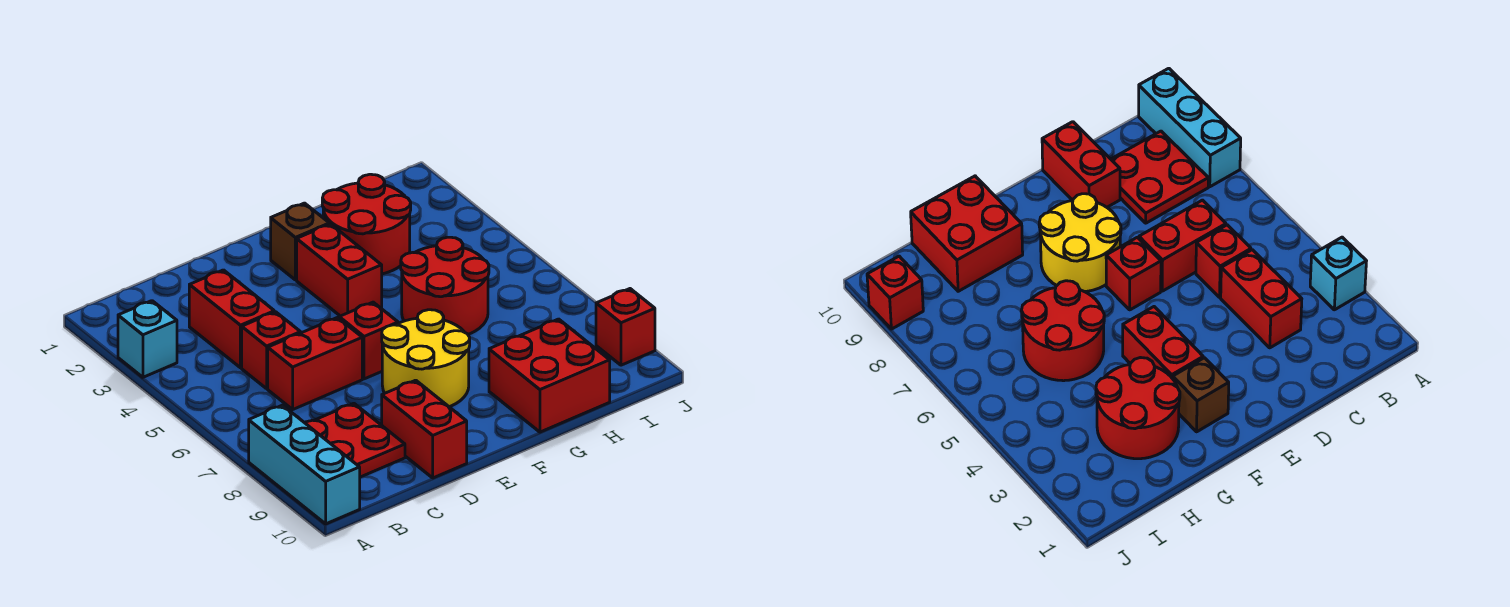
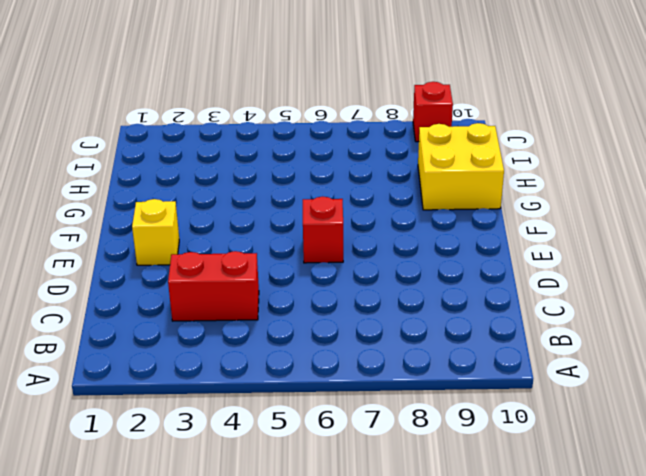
yellow 1x1 brick [132,199,179,265] -> none
yellow 2x2 brick [418,123,504,210] -> red 2x2 brick [489,319,610,432]
none -> cyan 1x1 brick [118,301,177,377]
none -> cyan 1x3 brick [249,405,360,524]
none -> red 2x2 plate [305,403,405,477]

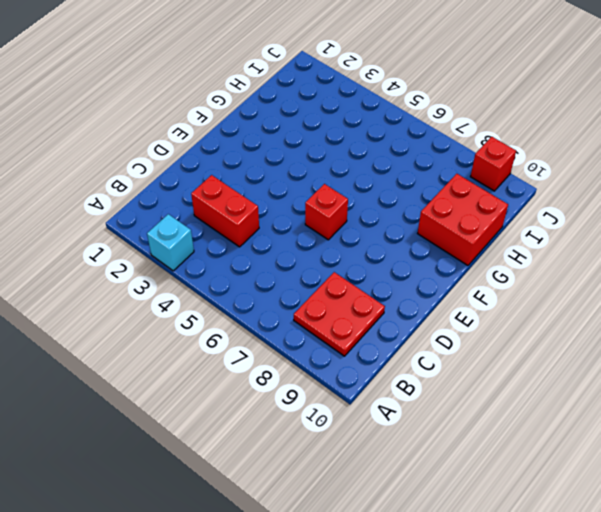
none -> cyan 1x3 brick [249,405,360,524]
none -> red 1x1 brick [242,312,301,389]
none -> red 1x2 brick [268,318,362,409]

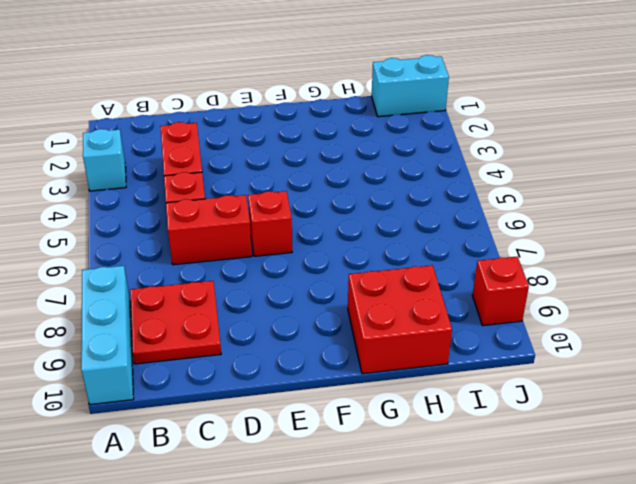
cyan 1x2 brick [372,55,449,117] -> none
none -> red 1x2 brick [382,380,467,478]
none -> yellow 2x2 round brick [382,310,470,407]
none -> brown 1x1 brick [271,203,329,280]

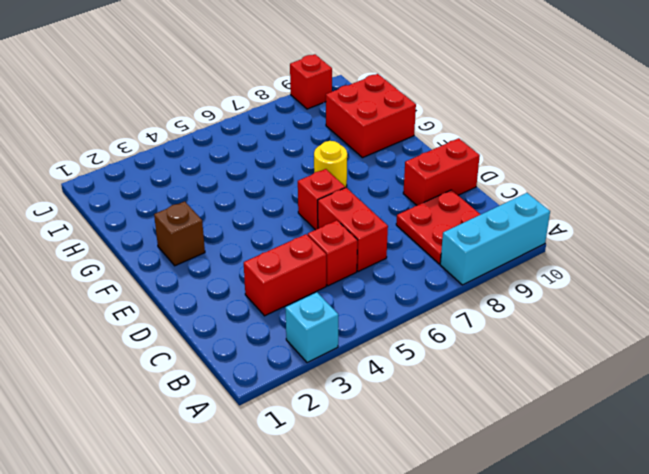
yellow 1x1 round brick [314,141,347,188] -> yellow 2x2 round brick [382,310,470,407]
none -> red 1x2 brick [297,224,382,316]
none -> red 2x2 round brick [322,174,411,274]
none -> red 2x2 round brick [401,237,489,334]

